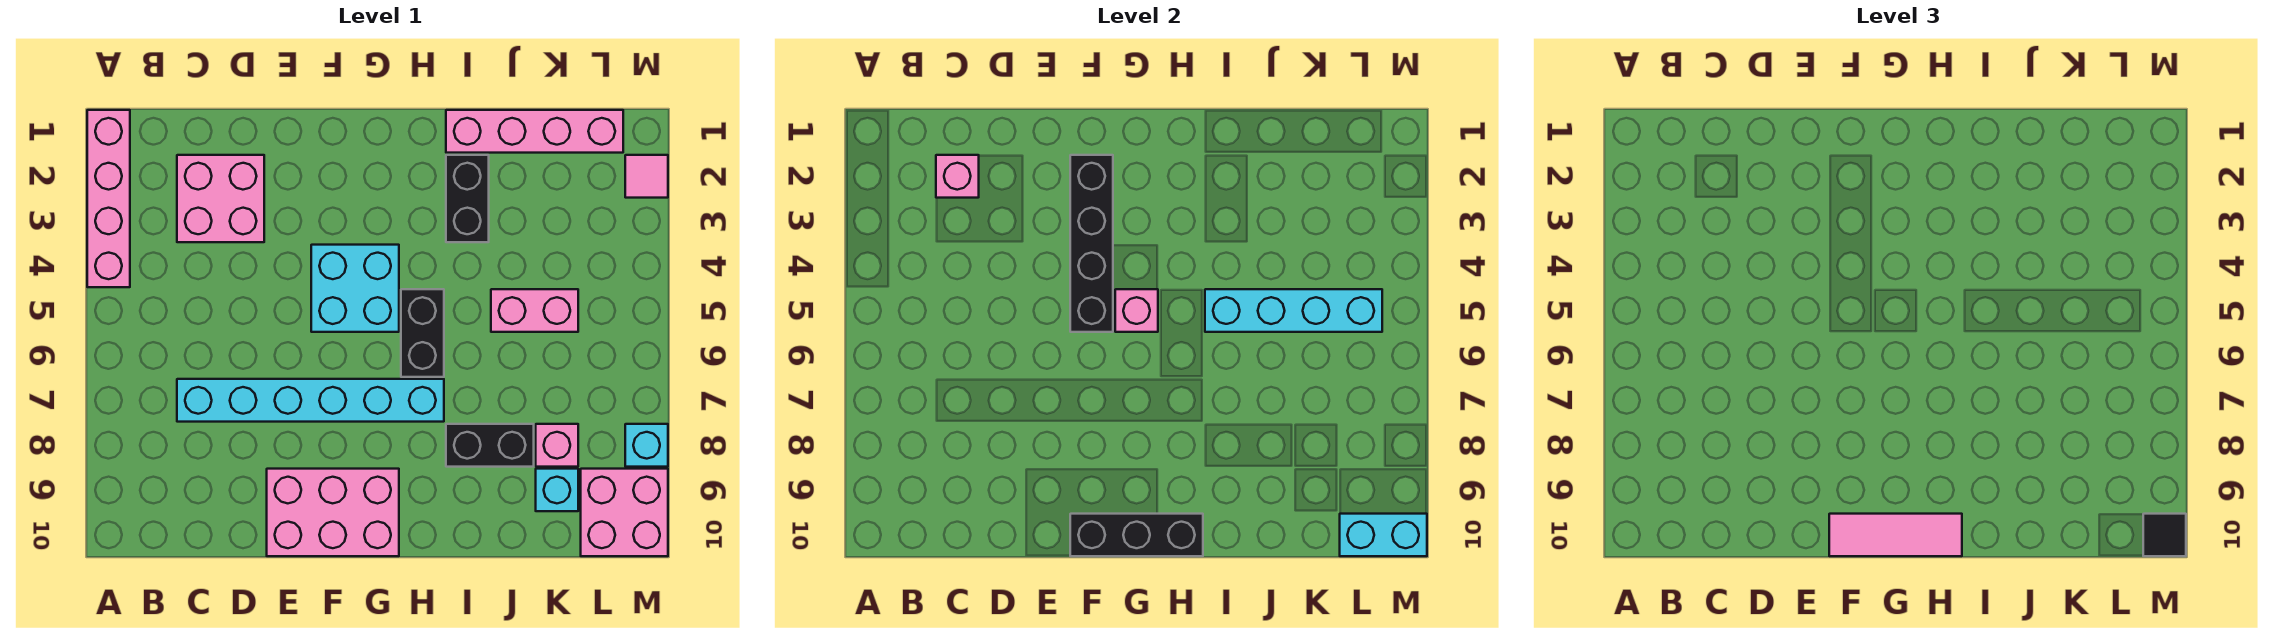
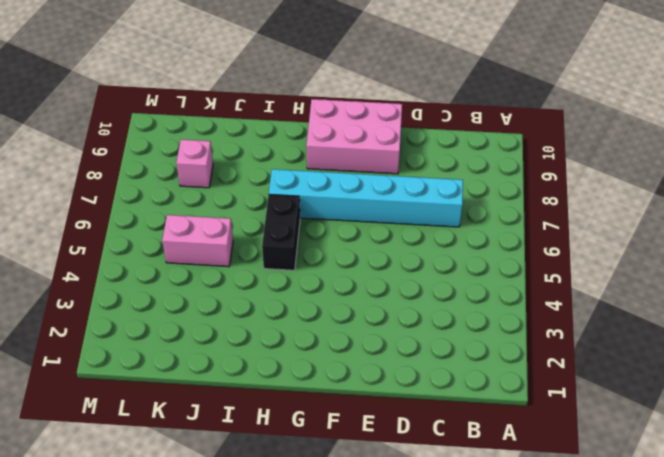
none -> pink 1x4 brick [87,110,130,287]
none -> pink 2x2 brick [177,155,264,242]
none -> cyan 2x2 brick [311,245,399,332]

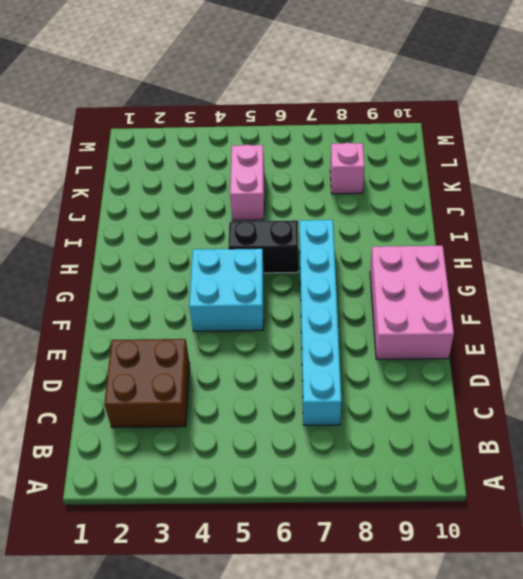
brown 2x2 brick [104,339,190,428] -> pink 2x2 brick [177,155,264,242]
none -> pink 1x4 brick [87,110,130,287]
none -> pink 1x4 brick [446,110,623,153]
none -> black 1x2 brick [446,155,489,242]

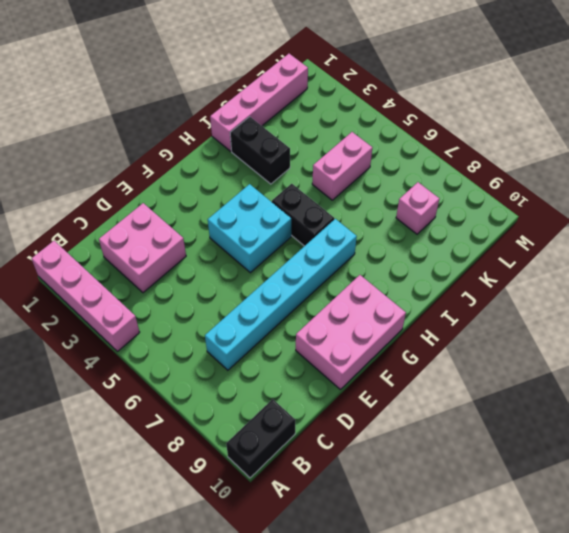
black 1x2 brick [226,399,295,478] -> black 1x2 brick moved to [446,424,534,467]
none -> cyan 1x1 brick [536,469,578,511]
none -> pink 2x2 brick [581,469,668,556]
none -> pink 1x1 tile [625,155,668,198]

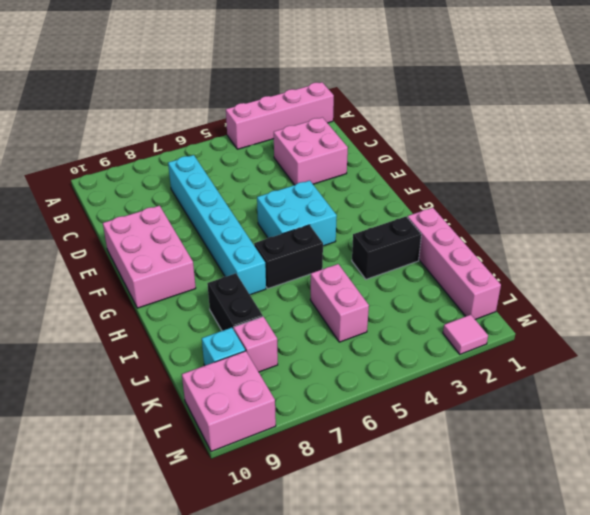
none -> cyan 1x1 brick [625,424,668,467]
none -> pink 1x1 brick [936,155,979,198]
none -> black 1x4 brick [1070,155,1113,332]

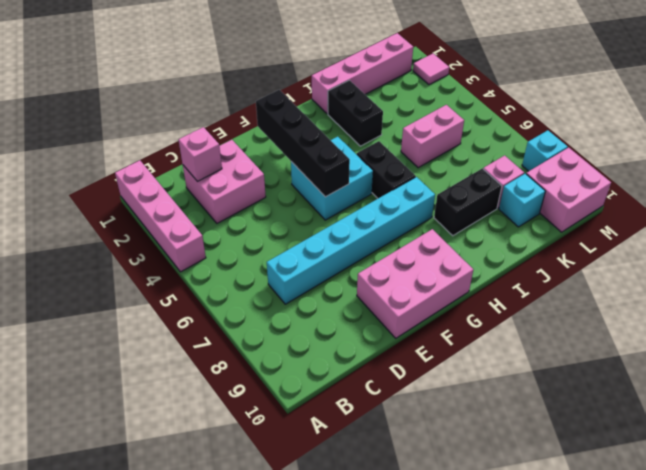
none -> black 1x3 brick [1070,514,1203,556]
none -> pink 1x1 brick [1115,289,1158,332]
none -> cyan 1x4 brick [1205,289,1382,332]

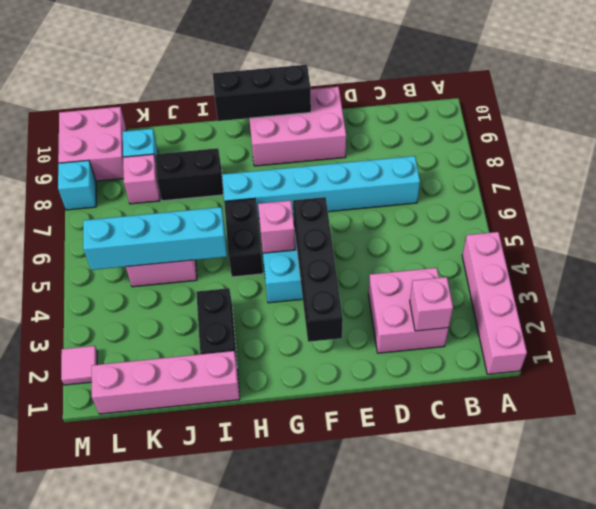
none -> cyan 1x2 brick [1340,514,1427,556]
none -> pink 1x3 tile [1829,514,1962,556]
none -> black 1x1 tile [2143,514,2186,556]

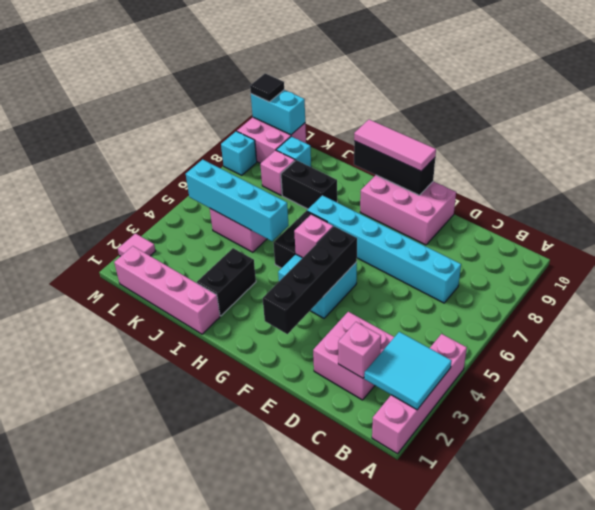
cyan 2x2 tile [364,332,452,410] -> none

